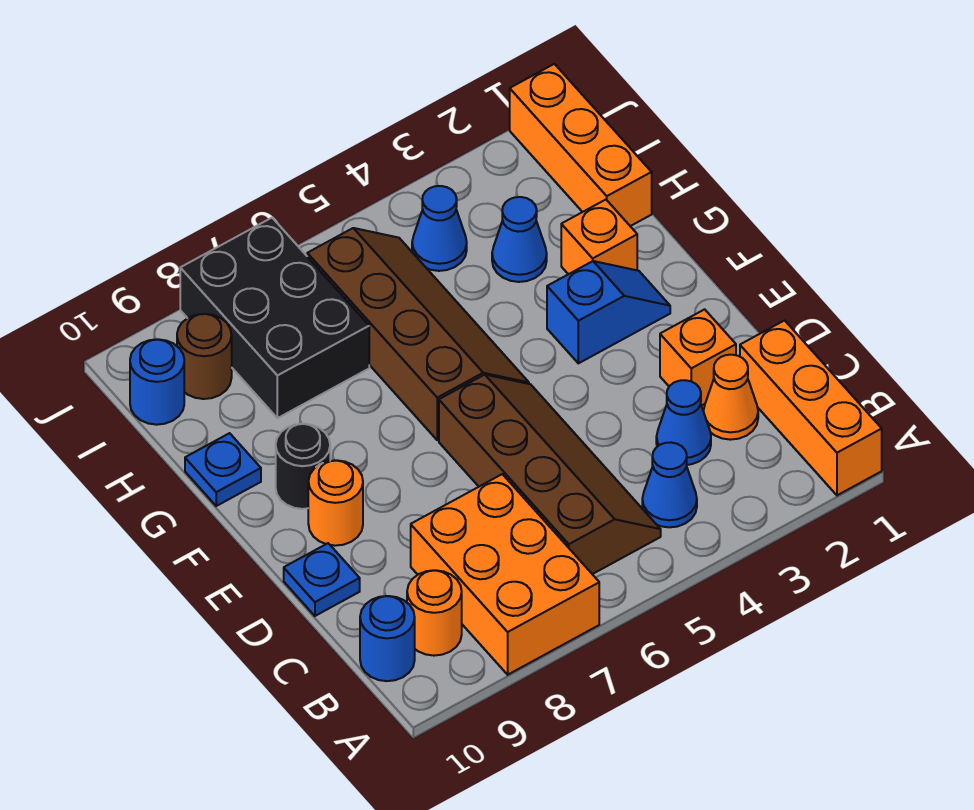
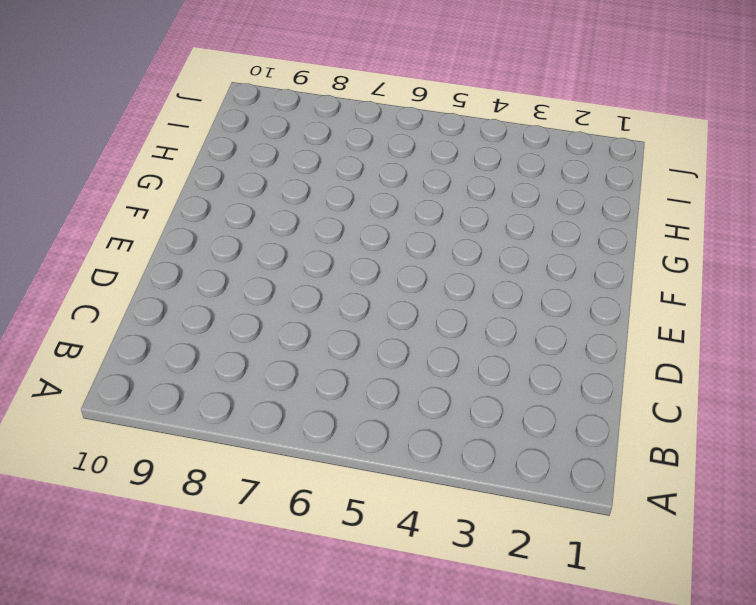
none -> orange 1x3 brick [740,321,882,495]
none -> orange 2x3 brick [411,474,599,675]
none -> blue 1x1 cone [642,443,697,527]

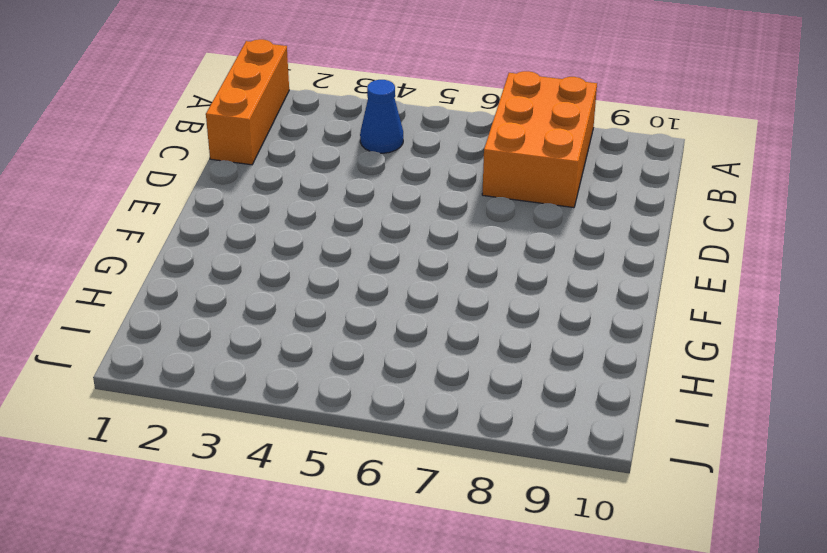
none -> brown 2x4 slope [439,375,661,574]
none -> orange 1x1 round brick [407,570,462,656]
none -> blue 1x1 round brick [360,596,415,681]

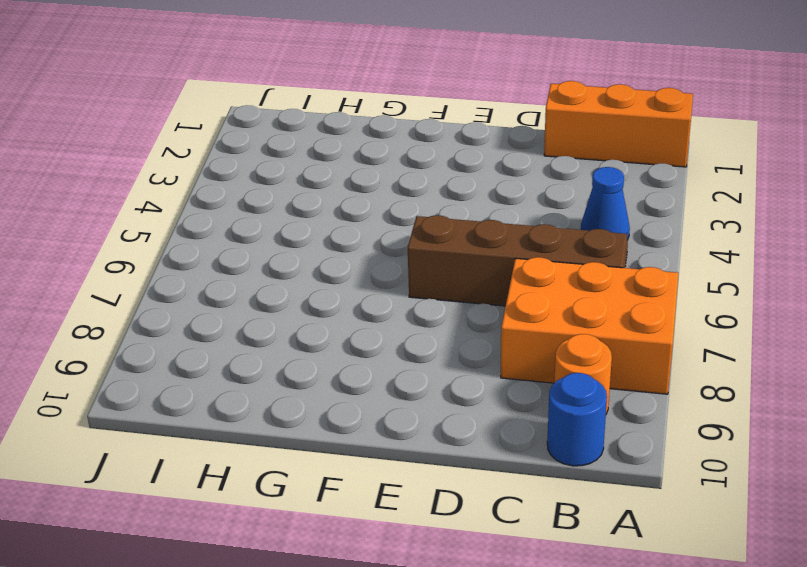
none -> orange 1x1 cone [704,355,758,440]
none -> blue 1x1 cone [656,380,711,465]
none -> orange 1x1 brick [660,309,736,406]

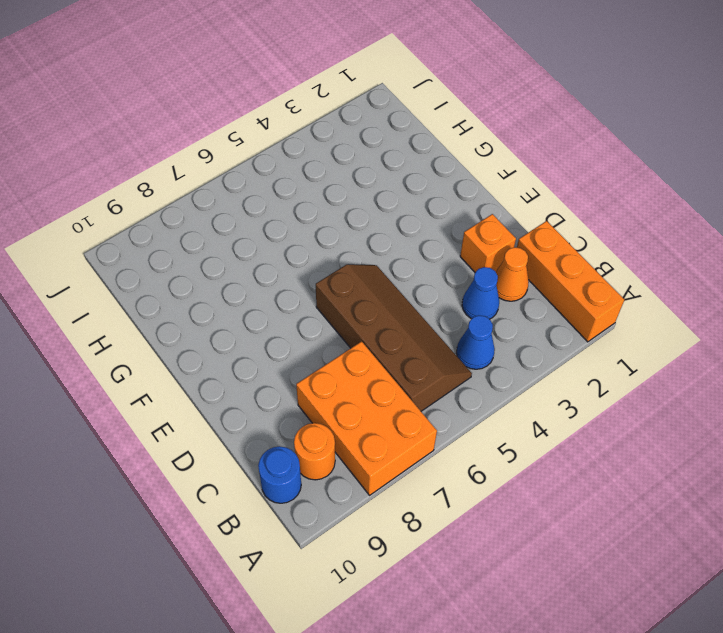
none -> blue 1x1 plate [284,543,360,616]
none -> orange 1x1 round brick [308,460,363,546]
none -> blue 1x2 slope [547,261,670,363]

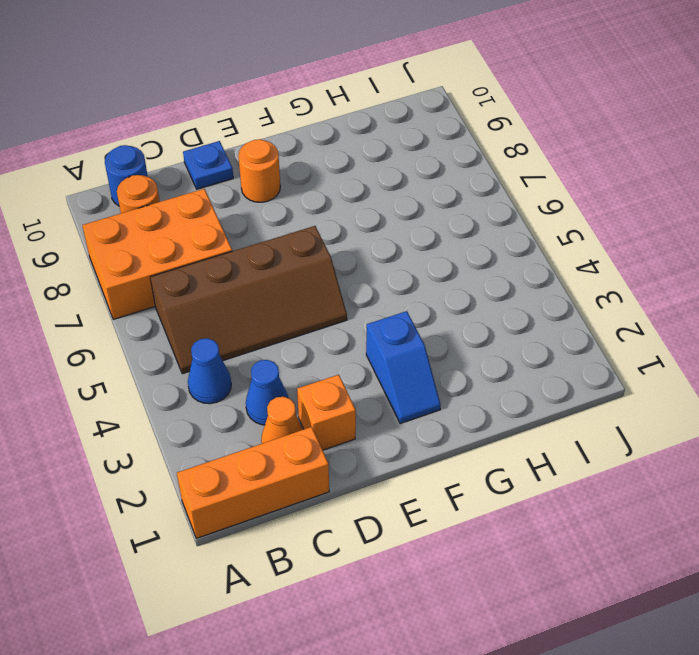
none -> brown 2x4 slope [307,228,529,440]
none -> black 1x1 round brick [276,424,330,509]
none -> orange 1x1 brick [561,200,637,274]

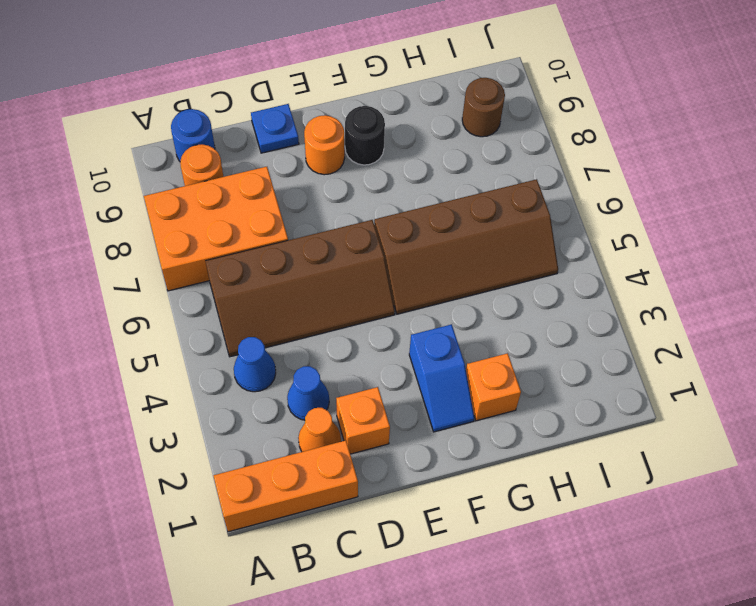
none -> blue 1x1 plate [185,433,261,506]
none -> orange 1x3 brick [510,64,652,226]
none -> blue 1x1 cone [492,197,547,282]

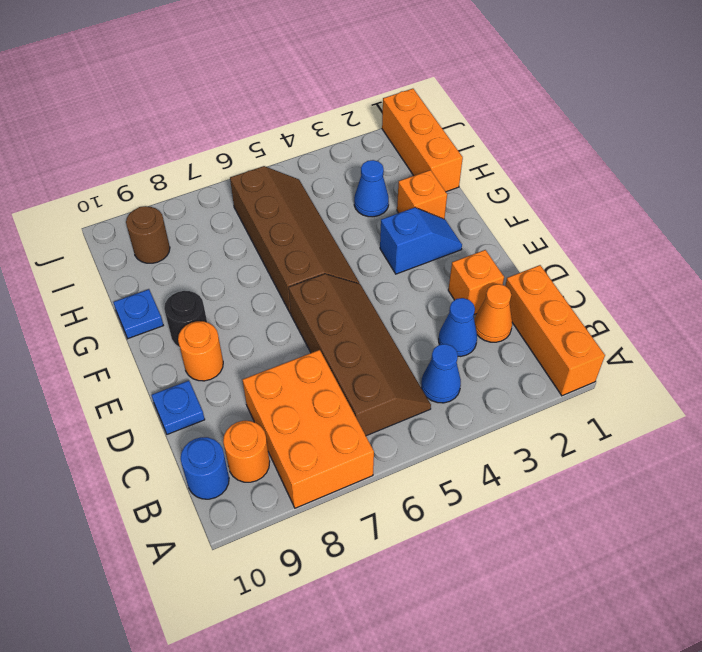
none -> black 2x3 brick [180,218,369,418]
none -> blue 1x1 cone [412,186,467,271]
none -> blue 1x1 round brick [130,339,184,425]

